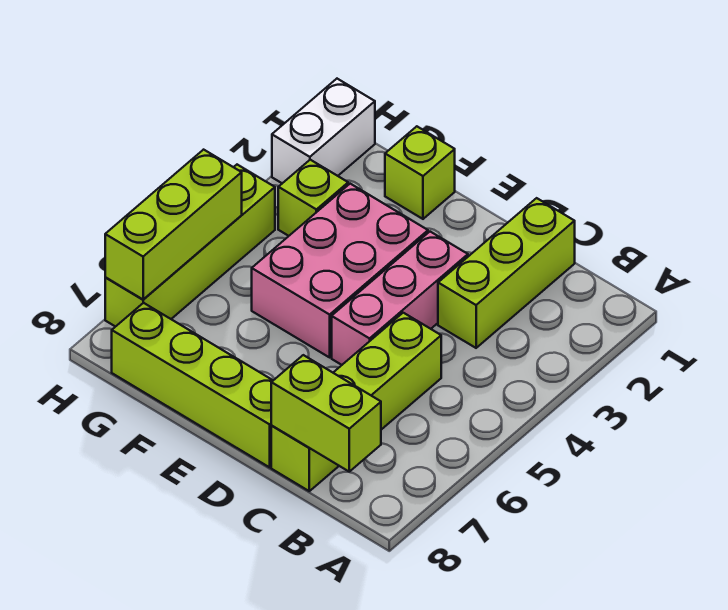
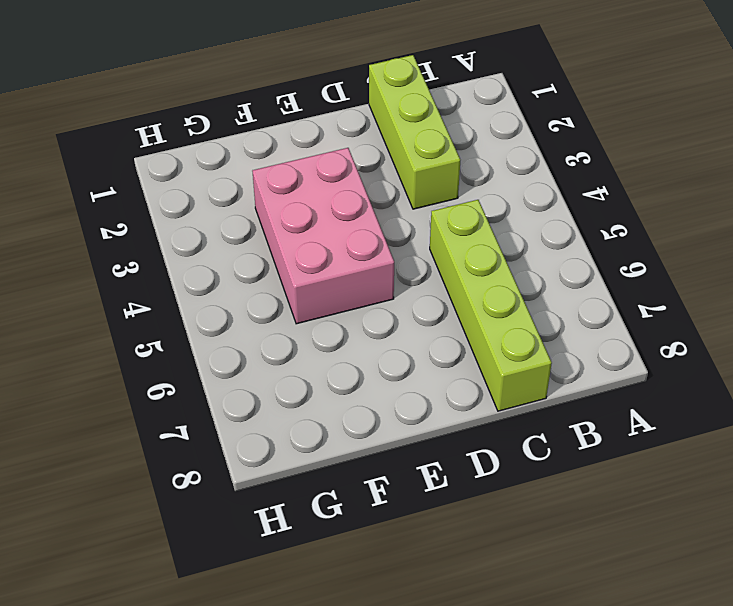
none -> pink 1x3 brick [332,232,468,365]
none -> lime 1x4 brick [112,303,273,467]

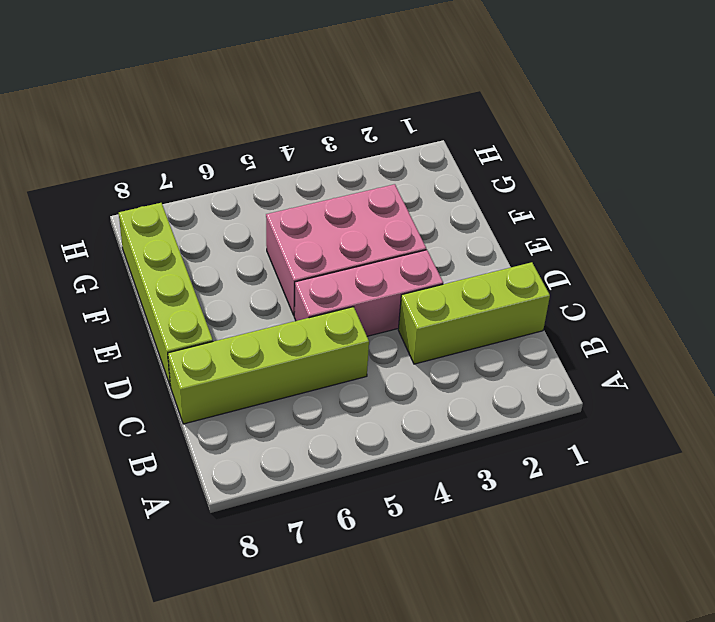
none -> lime 1x1 brick [385,126,455,219]
none -> lime 1x1 brick [278,160,348,236]

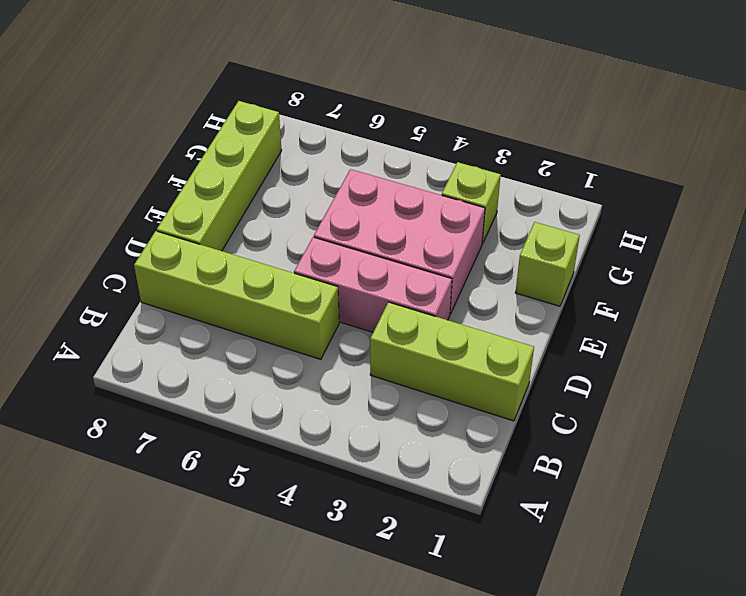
none -> white 1x2 brick [272,79,375,183]
none -> lime 1x4 brick [105,165,275,327]

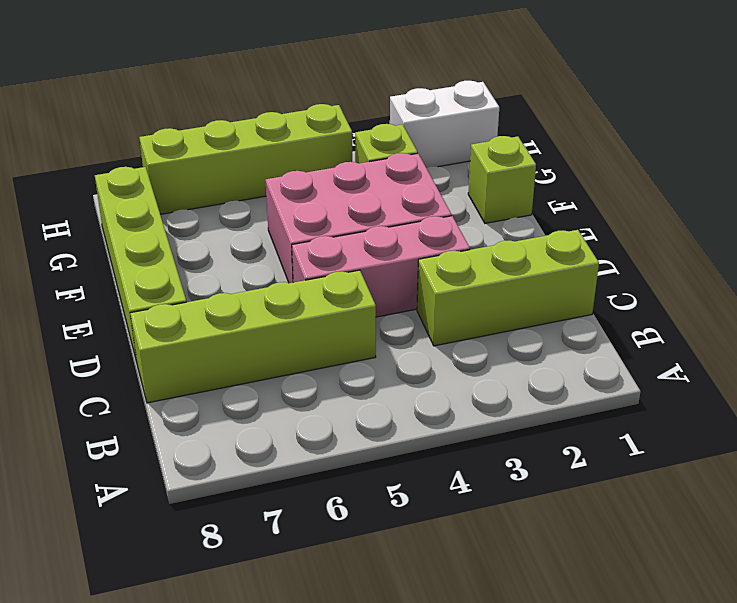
none -> lime 1x2 brick [271,355,381,472]
none -> lime 1x3 brick [105,150,242,299]

